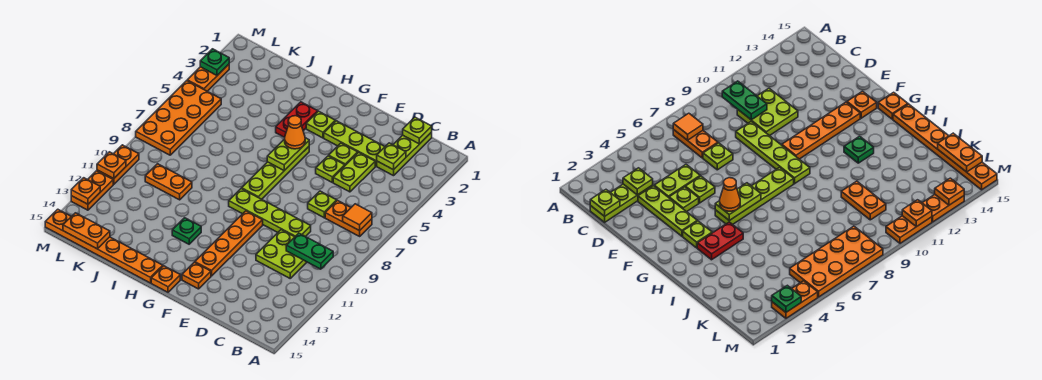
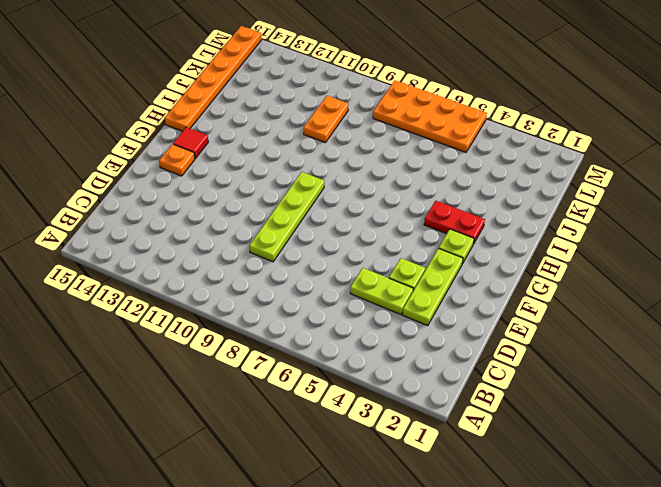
red 1x1 tile [173,127,208,158] -> none
none -> orange 1x2 plate [325,201,372,236]
none -> lime 1x3 plate [377,132,432,176]
none -> lime 2x2 plate [256,230,307,278]
none -> lime 1x1 plate [308,191,337,218]

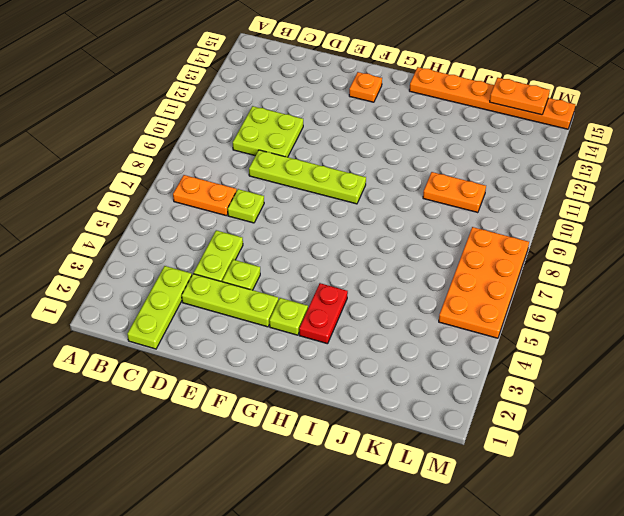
none -> lime 1x1 plate [316,156,345,182]
none -> orange 1x4 plate [195,211,263,276]
none -> lime 1x4 plate [242,147,309,199]
none -> orange 1x1 plate [151,266,180,292]

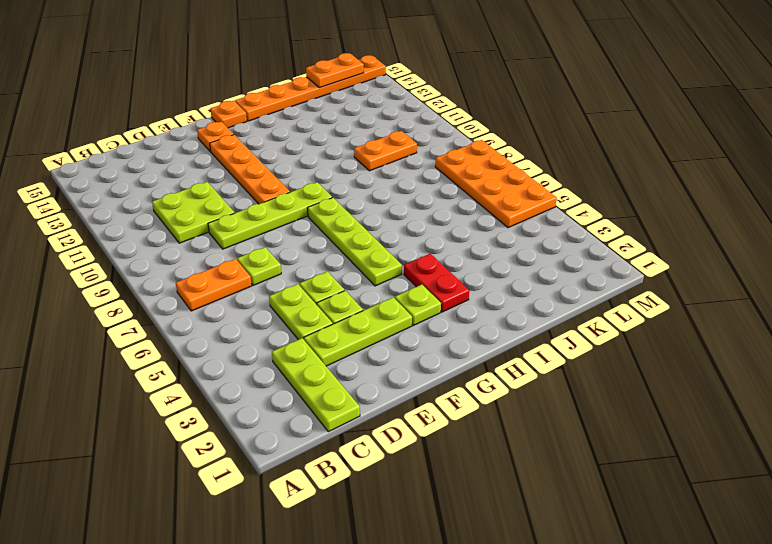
none -> green 1x1 plate [172,218,201,244]
none -> orange 1x2 plate [187,64,229,91]
none -> orange 1x2 plate [97,145,139,185]
none -> orange 1x2 plate [71,171,113,210]

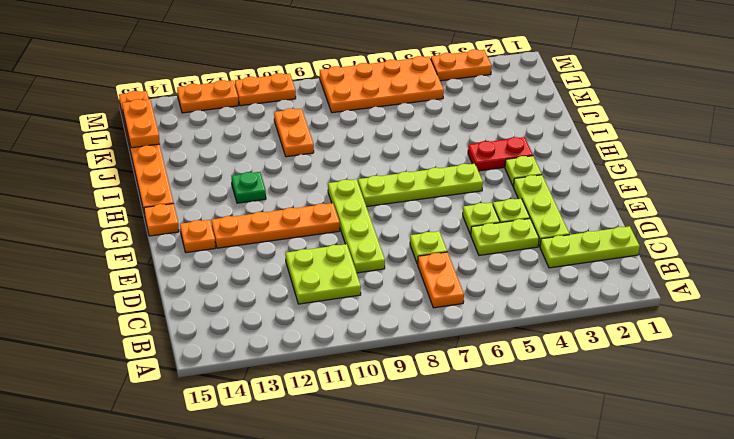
none -> orange 1x1 tile [343,204,372,231]
none -> green 1x2 plate [286,233,333,269]
none -> lime 1x1 plate [403,117,432,144]
none -> lime 1x1 plate [377,143,406,170]

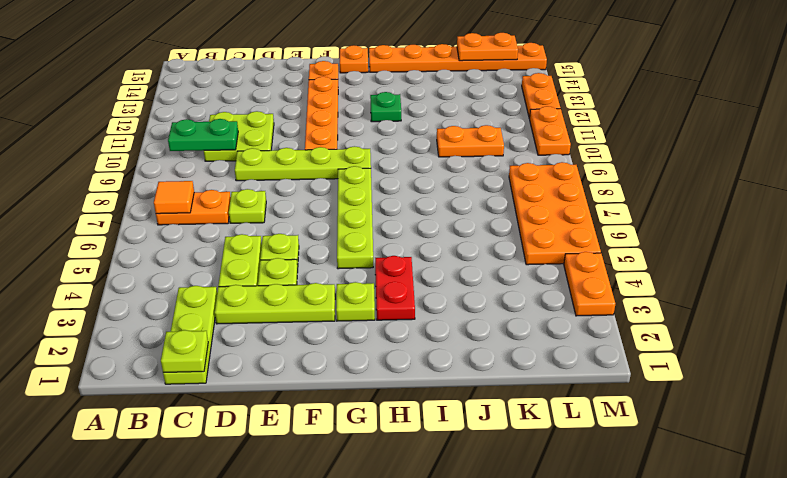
none -> lime 1x1 plate [377,143,406,170]
none -> lime 1x2 plate [267,138,309,171]
none -> green 1x1 plate [200,49,229,75]
none -> orange 1x1 plate [97,152,126,179]

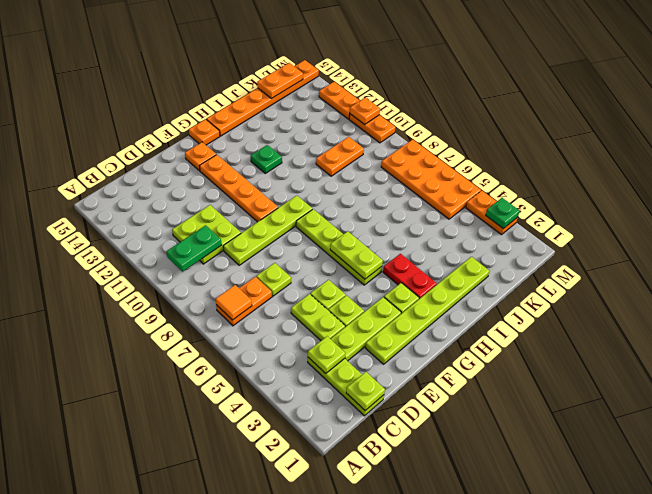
lime 1x6 plate [365,257,489,364] -> none
none -> orange 1x1 plate [71,178,100,204]
none -> orange 1x1 cone [285,116,305,149]

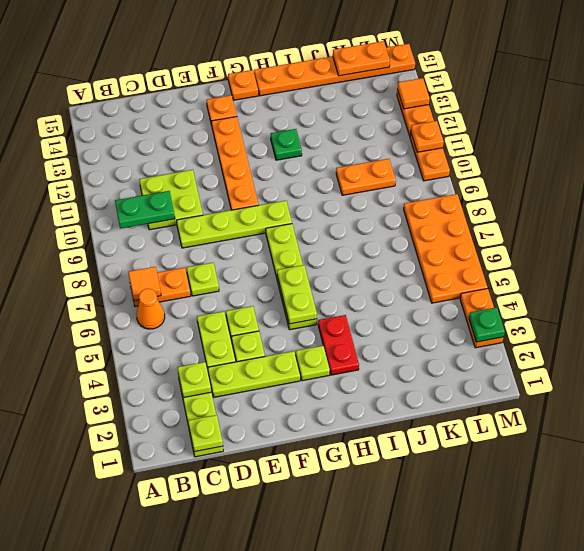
orange 1x1 cone [137,289,165,329] -> orange 1x1 cone moved to [285,116,305,149]
orange 1x1 tile [397,78,430,109] -> orange 1x1 plate [71,178,100,204]

